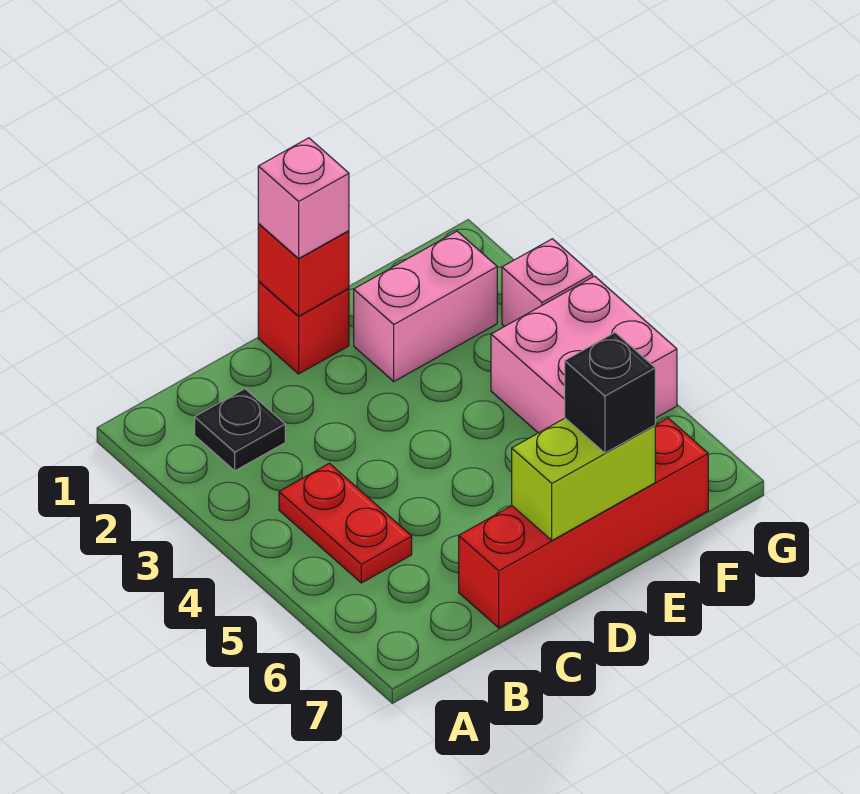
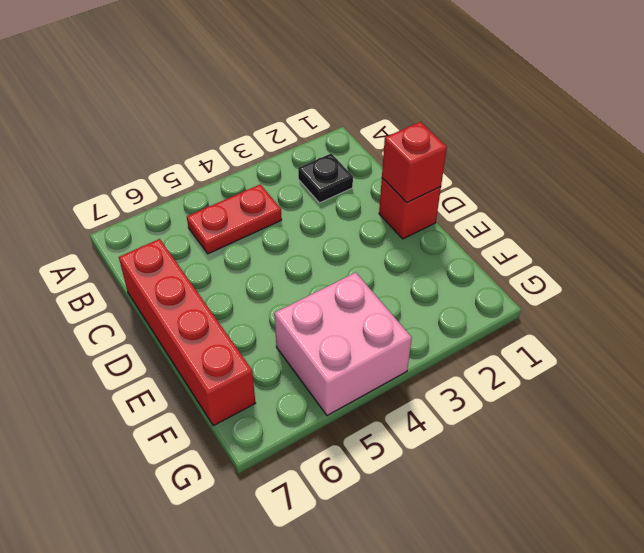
none -> pink 1x2 brick [354,231,497,381]
none -> pink 1x1 brick [502,239,593,326]

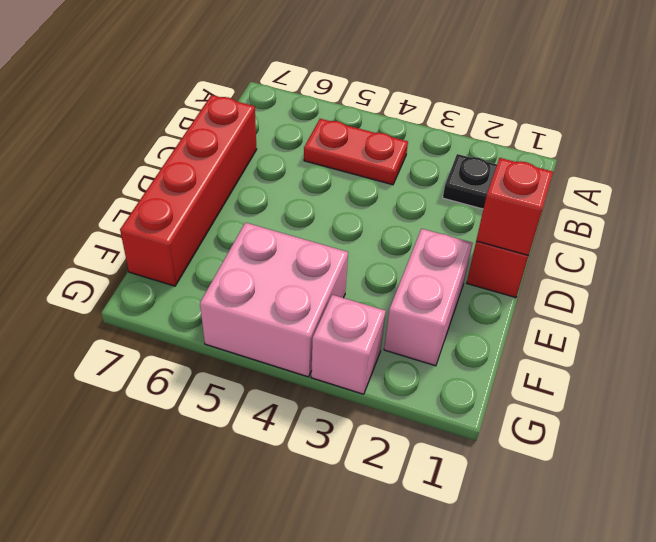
none -> lime 1x2 brick [512,418,655,540]
none -> pink 1x1 brick [258,138,349,258]

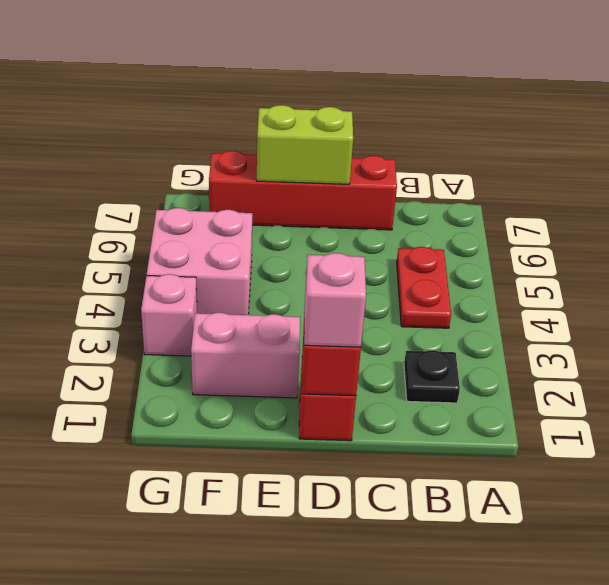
none -> black 1x1 brick [565,333,655,453]

